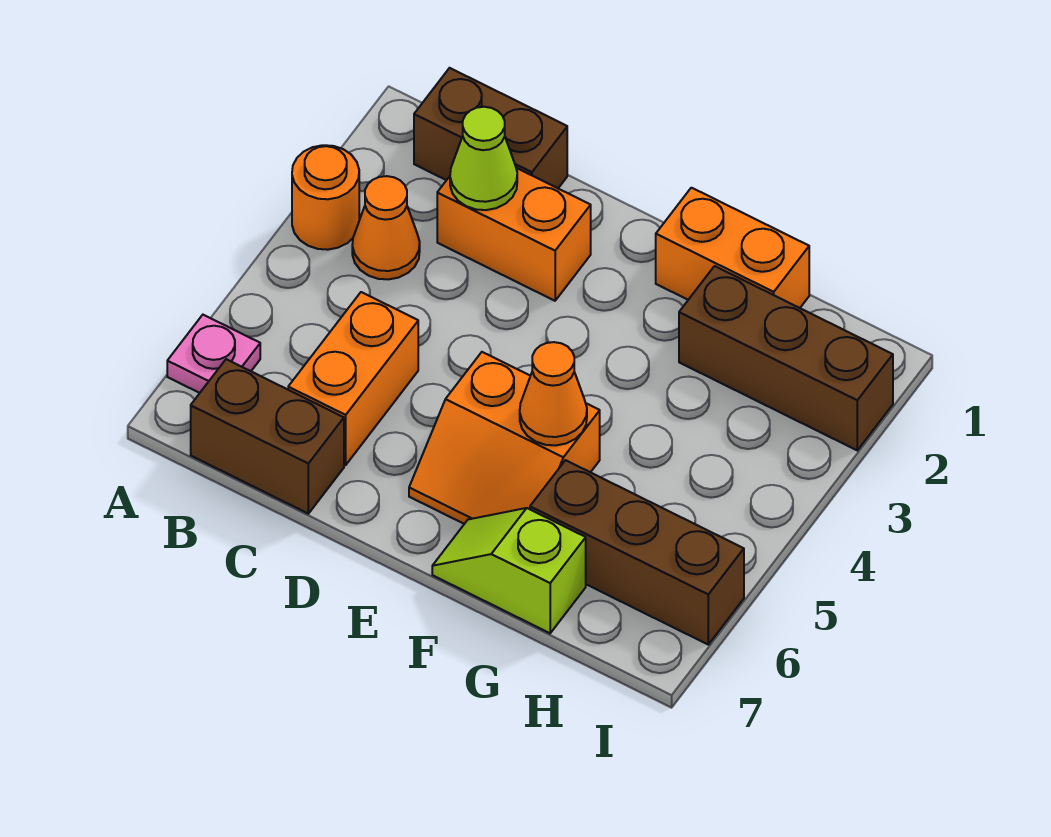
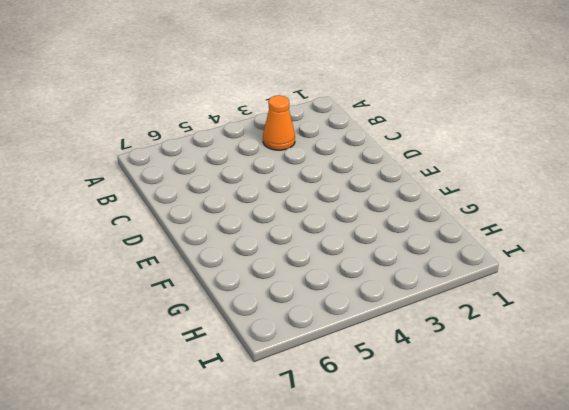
none -> orange 1x1 round brick [292,145,359,250]
none -> pink 1x1 plate [167,315,260,393]
none -> brown 1x2 brick [414,68,567,188]

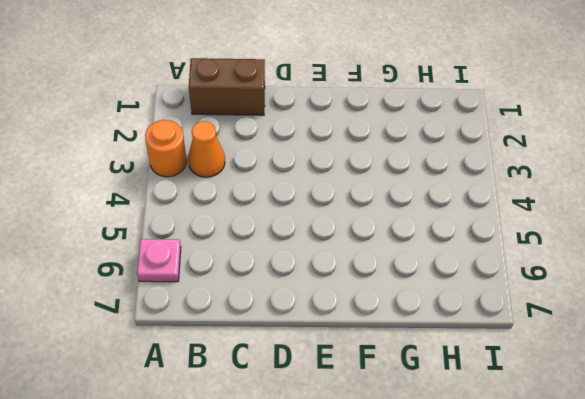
none -> brown 1x2 brick [191,359,344,514]
none -> orange 1x2 brick [437,168,591,301]
none -> orange 1x2 brick [288,292,418,465]

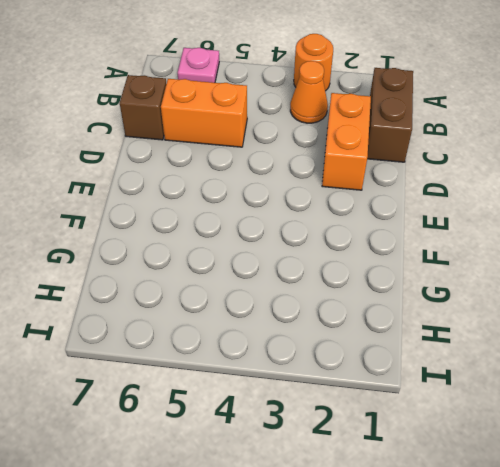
brown 1x1 brick [120,75,166,140] -> brown 1x2 brick [191,359,344,514]
none -> orange 2x2 slope [409,352,600,524]
none -> orange 1x2 brick [656,188,809,308]
none -> lime 1x2 slope [432,508,586,633]

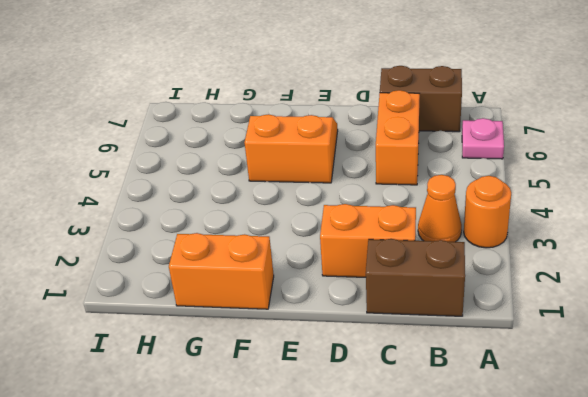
none -> lime 1x2 slope [432,508,586,633]
none -> brown 1x3 brick [679,266,893,450]
none -> brown 1x3 brick [530,460,744,644]

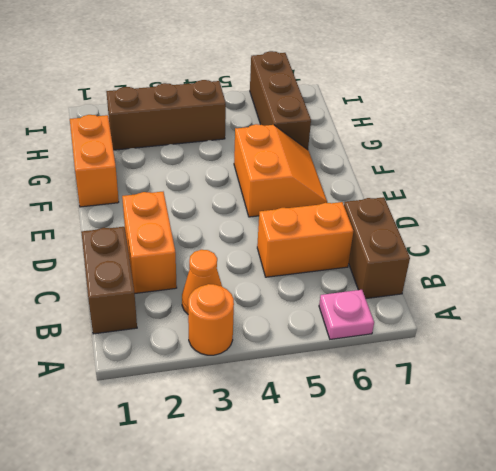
brown 1x3 brick [106,80,226,150] -> brown 1x3 brick turned to [679,266,893,450]
none -> lime 1x2 slope [432,508,586,633]
none -> lime 1x1 cone [450,107,517,210]
none -> orange 1x1 cone [520,342,587,445]

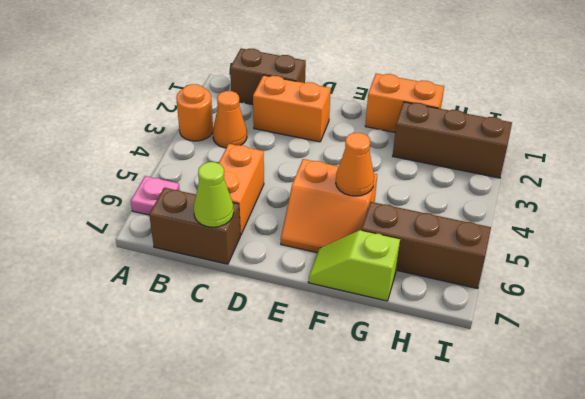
lime 1x1 cone [194,162,234,227] -> lime 1x1 cone moved to [450,107,517,210]

